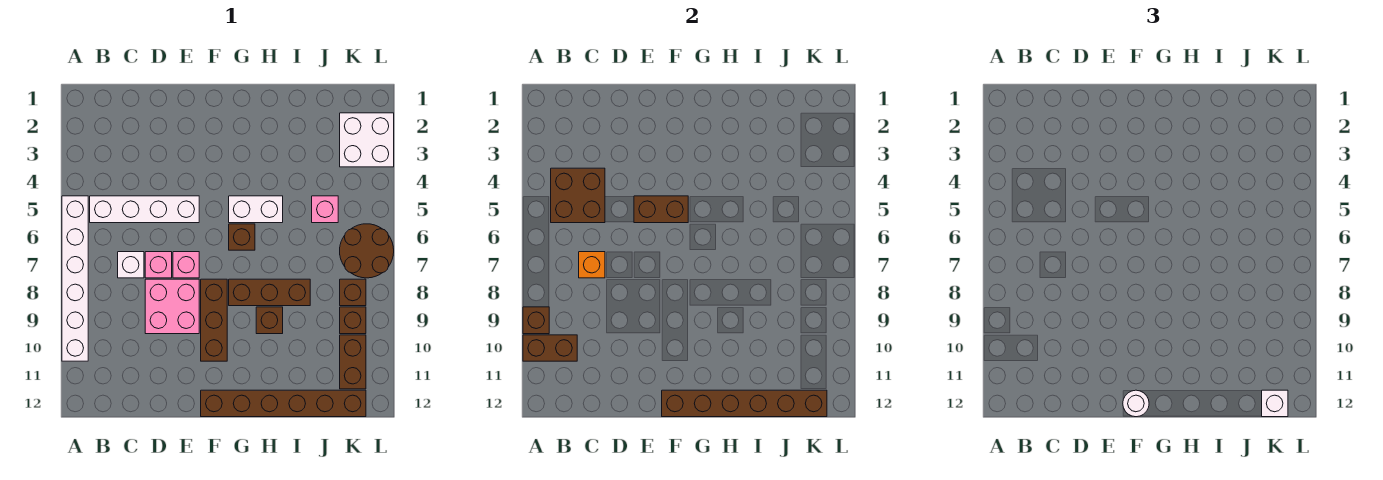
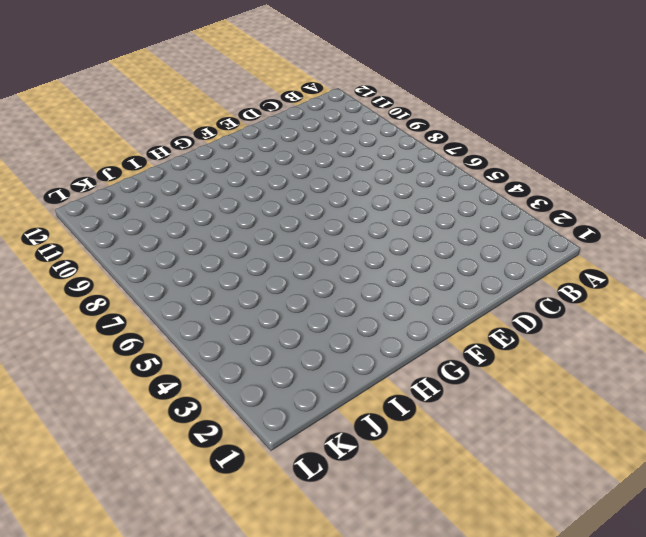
none -> white 1x6 brick [62,196,88,361]
none -> white 1x4 brick [90,196,199,223]
none -> white 1x1 brick [118,252,144,278]

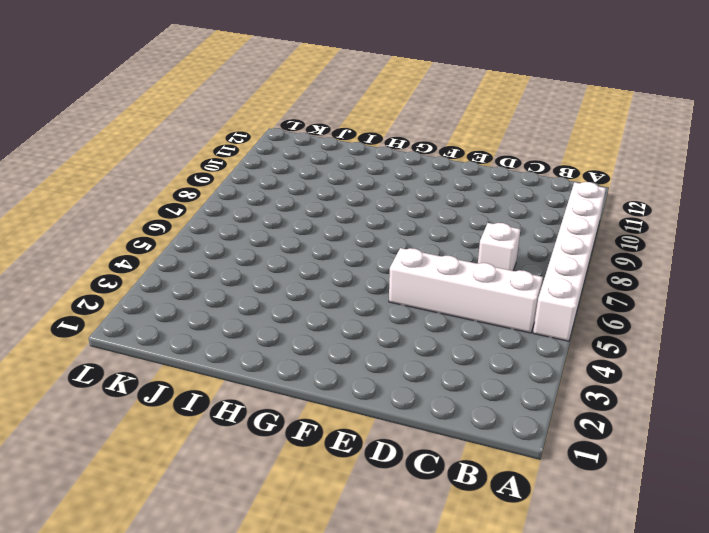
none -> pink 1x1 brick [145,252,172,278]
none -> pink 2x2 brick [145,279,199,334]
none -> pink 1x1 brick [173,252,199,278]

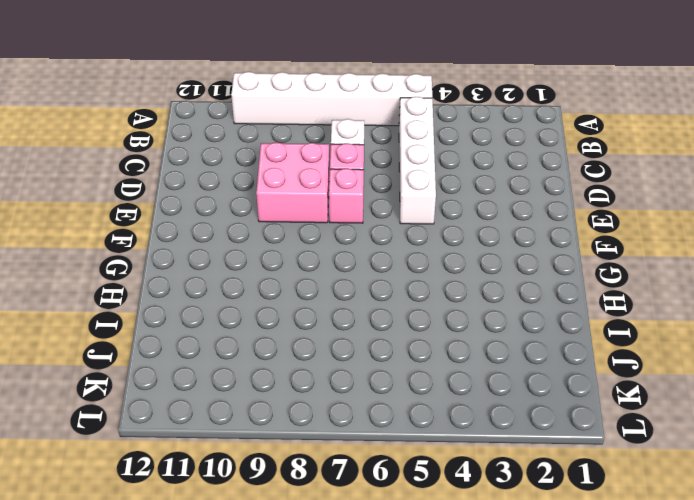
none -> brown 1x3 brick [201,279,227,361]
none -> brown 1x6 brick [201,390,366,417]
none -> white 1x2 brick [229,196,283,223]

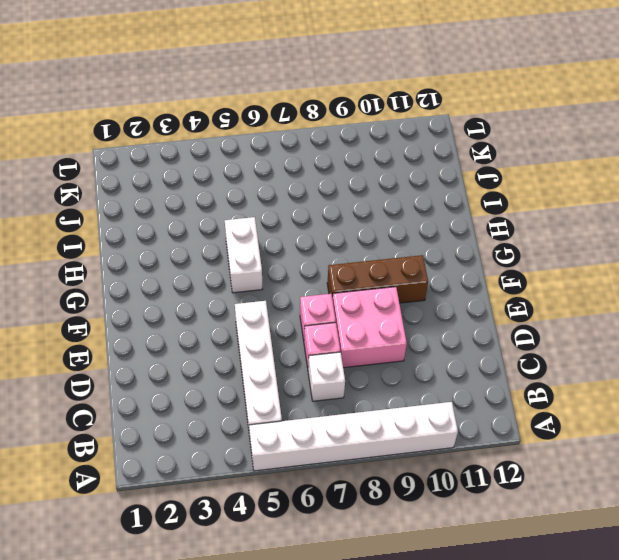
none -> brown 1x6 brick [201,390,366,417]
none -> brown 1x1 brick [229,224,255,250]
none -> brown 1x3 brick [229,279,310,306]

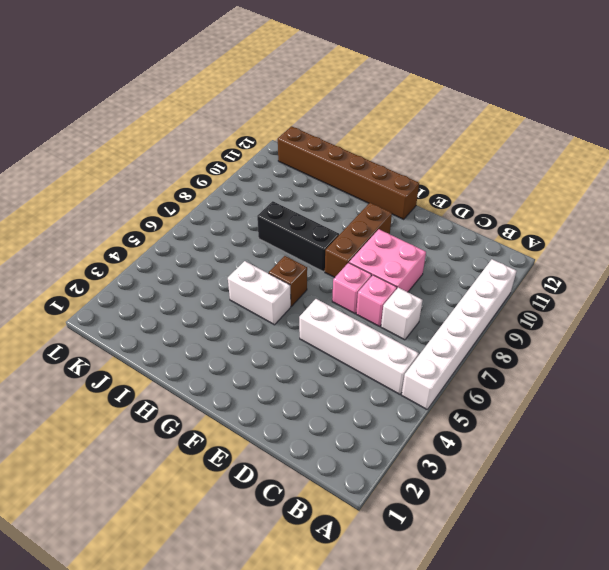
black 1x3 brick [257,201,339,272] -> brown 1x3 brick [229,279,310,306]
none -> brown 1x1 brick [256,307,283,334]
none -> pink 1x1 brick [312,196,338,223]
none -> white 2x2 brick [340,113,394,167]

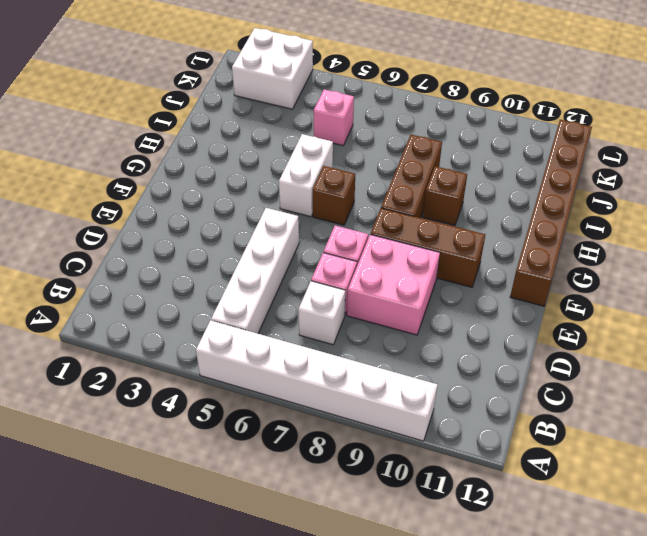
none -> brown 2x2 round brick [340,224,394,278]
none -> brown 1x1 brick [340,279,366,306]
none -> brown 1x1 brick [340,307,366,334]

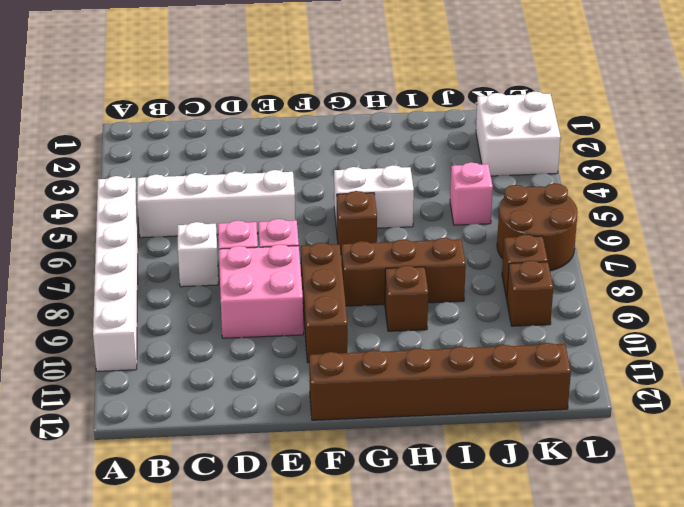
none -> brown 1x2 brick [340,335,366,389]
none -> brown 1x1 brick [523,307,549,334]
none -> brown 1x2 brick [523,335,577,361]

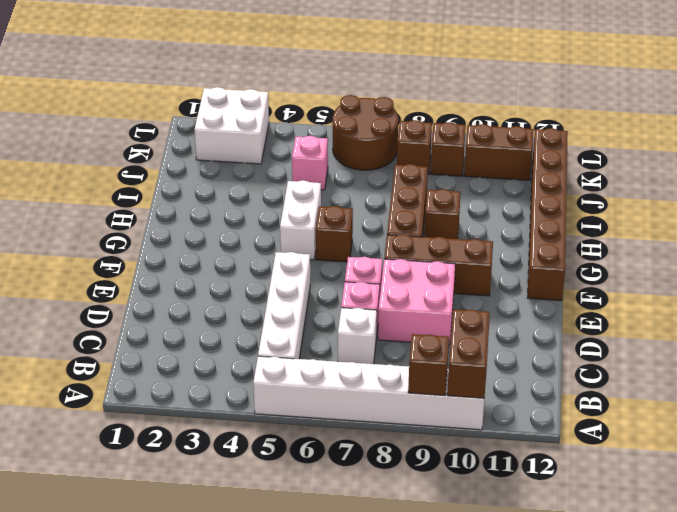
none -> brown 2x2 brick [551,168,605,223]
none -> orange 1x1 brick [579,252,605,278]
none -> brown 1x2 brick [634,196,688,223]

